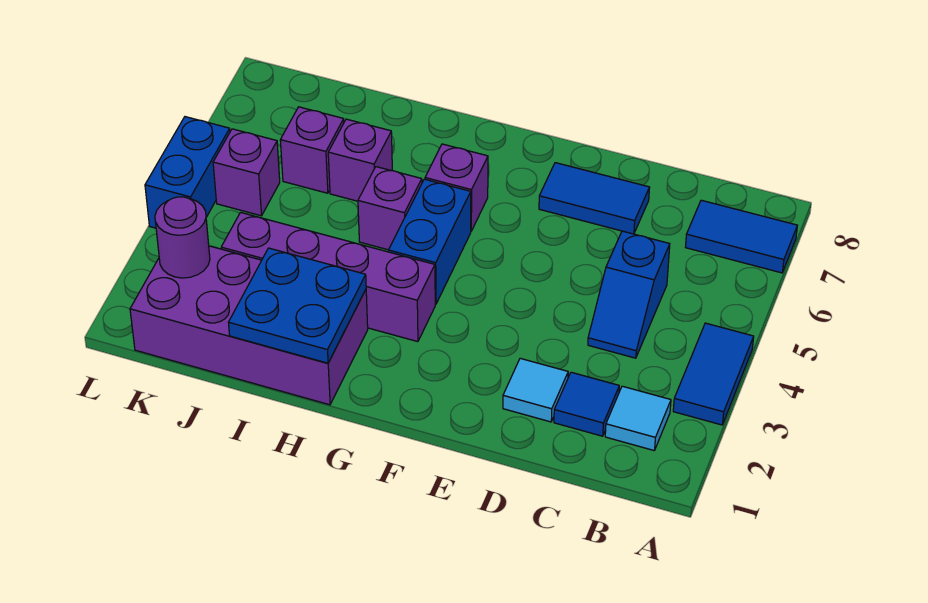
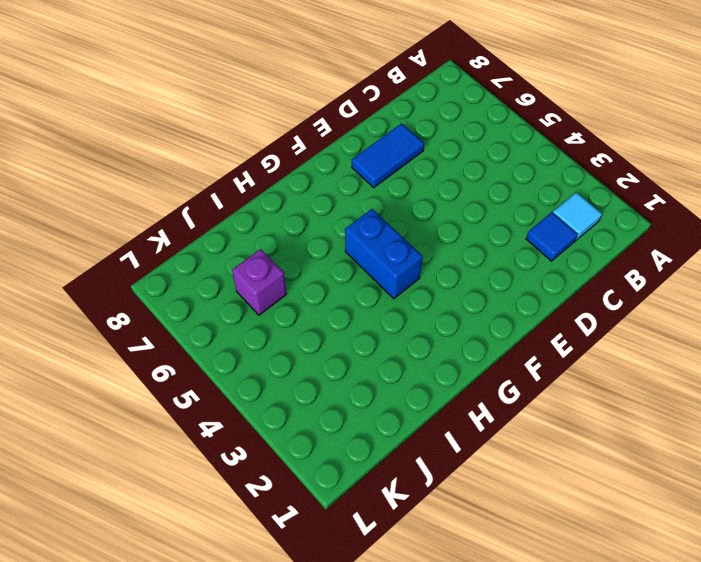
none -> blue 1x2 tile [673,323,754,425]
none -> blue 1x2 tile [686,200,797,273]
none -> blue 1x2 slope [588,231,670,358]

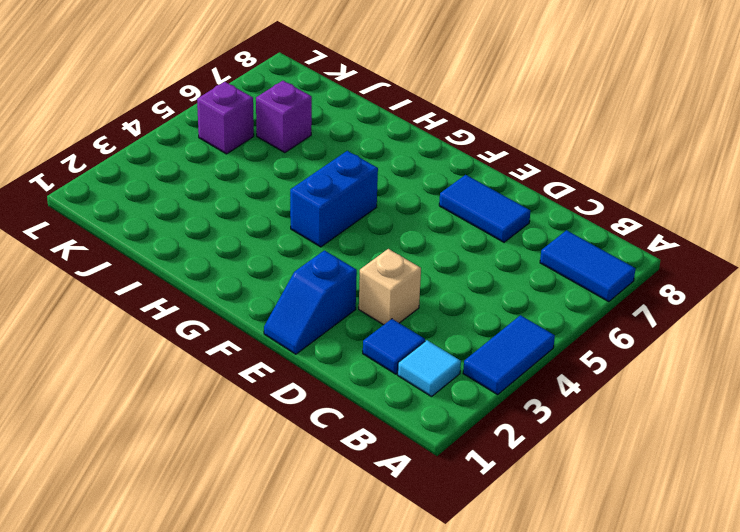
tan 1x1 brick [359,249,421,325] -> none
blue 1x2 slope [264,250,357,354] -> blue 1x2 slope moved to [588,231,670,358]
none -> cyan 1x1 tile [503,358,568,422]
none -> purple 1x4 brick [221,212,435,342]
none -> purple 1x1 brick [425,144,488,231]

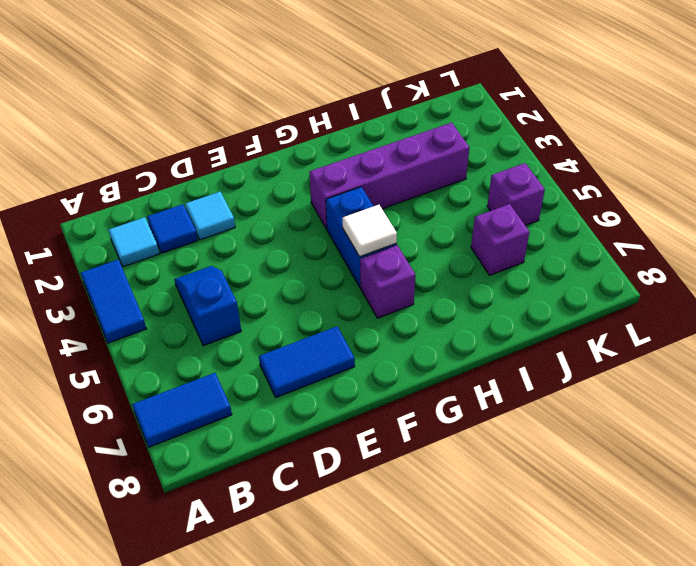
white 1x1 tile [342,205,397,257] -> none
none -> purple 2x4 brick [130,246,368,405]
none -> purple 1x1 brick [358,167,422,250]
none -> purple 1x1 brick [328,119,392,201]

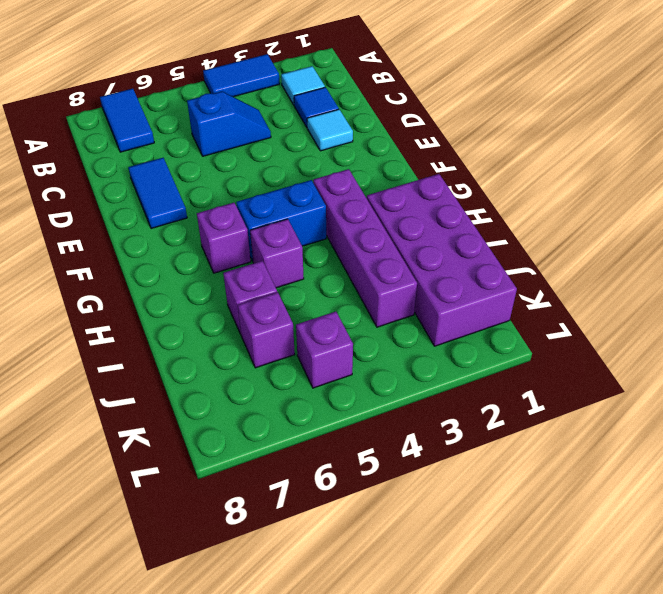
none -> blue 1x2 brick [145,117,230,228]
none -> blue 2x2 plate [228,248,366,363]
none -> purple 1x1 round brick [155,197,210,278]

